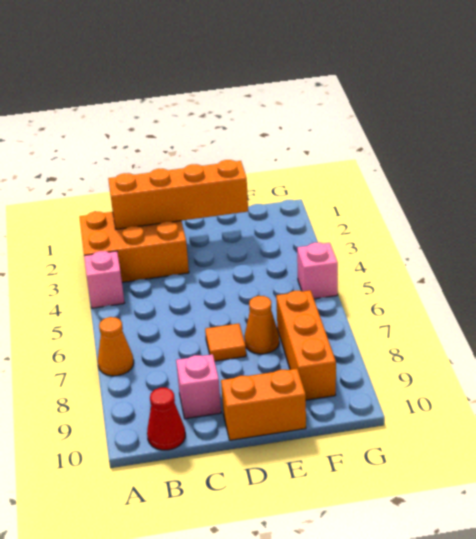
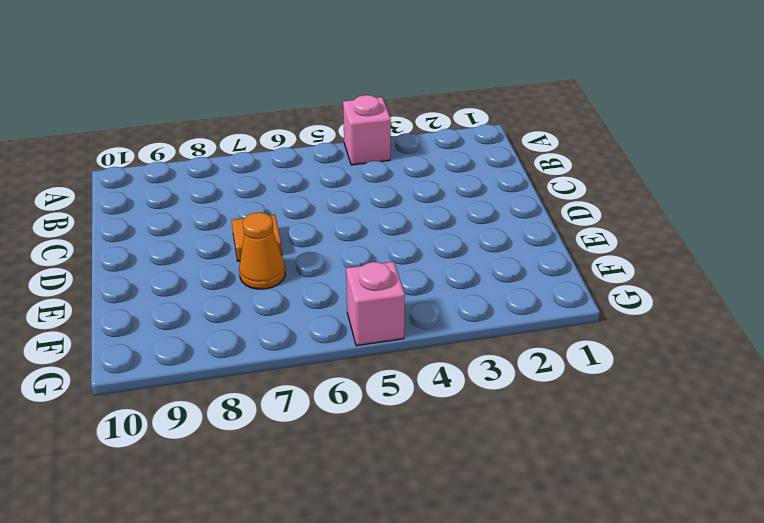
none -> orange 2x3 brick [79,212,189,282]
none -> orange 1x1 cone [98,317,134,376]

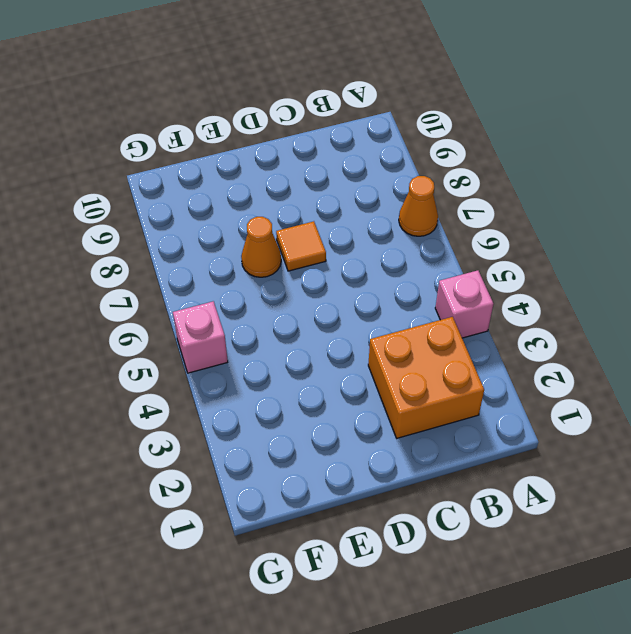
orange 2x2 brick [368,317,484,438] -> orange 2x3 brick [79,212,189,282]
none -> red 1x1 cone [147,388,185,450]
none -> pink 1x1 brick [176,354,221,419]

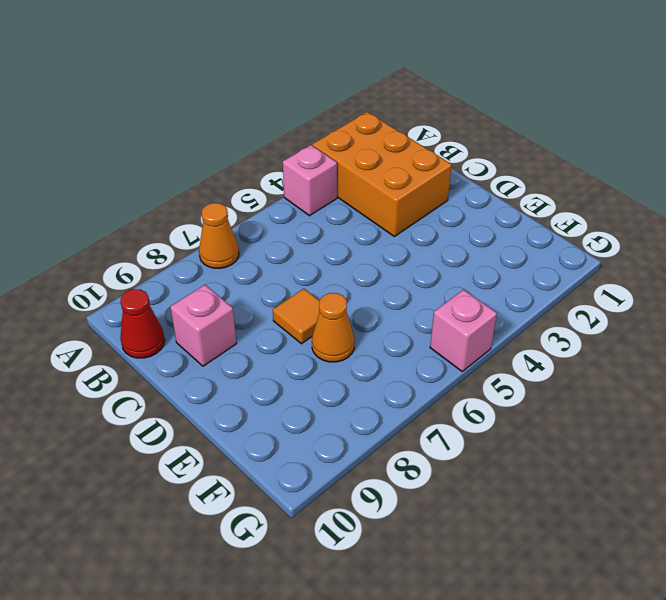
none -> orange 1x2 brick [221,369,306,440]
none -> orange 1x3 brick [276,290,336,400]

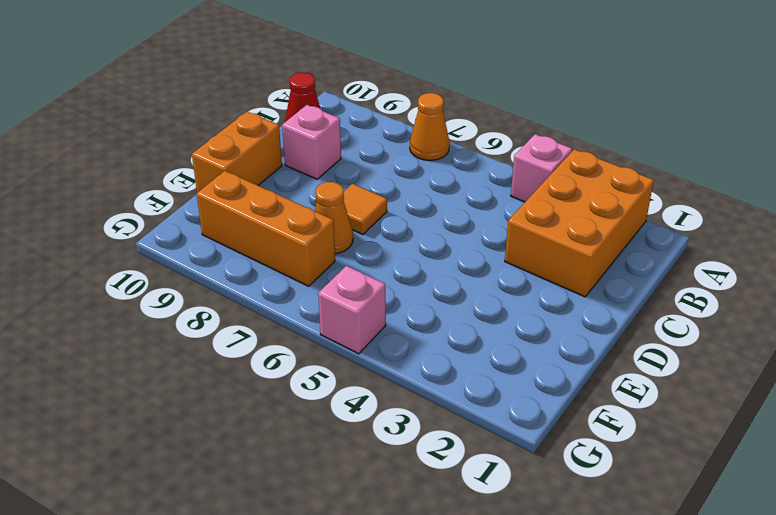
none -> orange 1x4 brick [108,160,248,229]

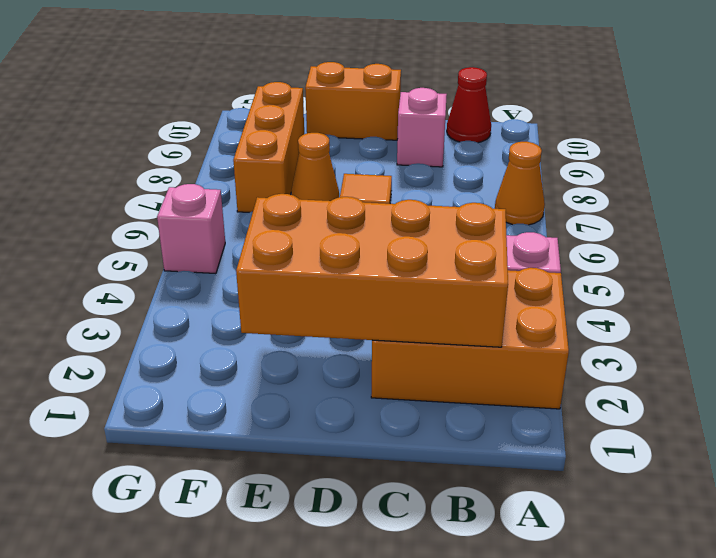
orange 2x4 brick [236,194,508,347] -> orange 1x4 brick [108,160,248,229]

